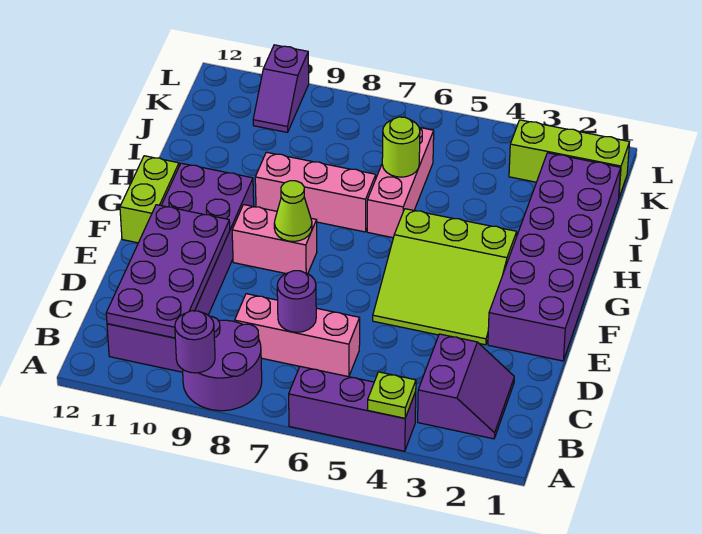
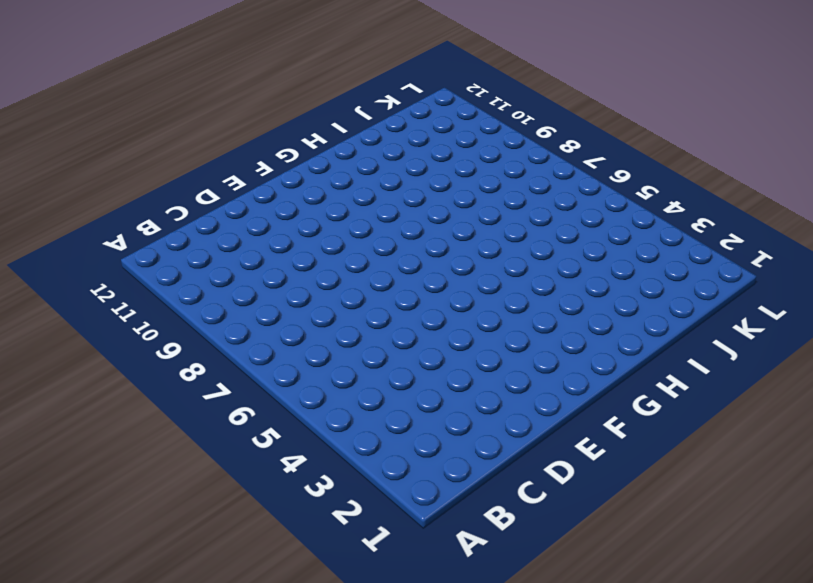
none -> purple 1x3 brick [289,366,416,451]
none -> purple 2x2 round brick [183,316,262,411]
none -> purple 2x2 slope [418,334,514,439]

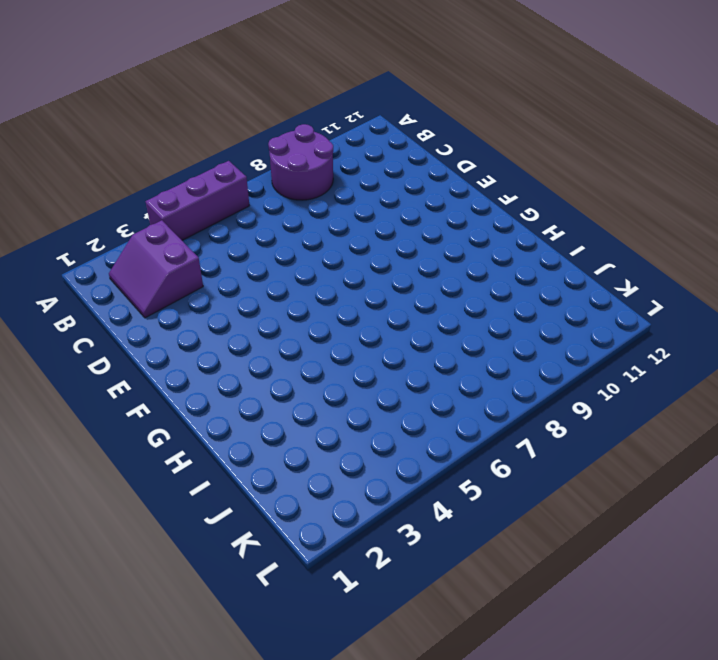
none -> purple 2x6 brick [107,163,254,372]
none -> pink 1x3 brick [235,294,360,377]
none -> purple 2x6 brick [488,153,621,361]

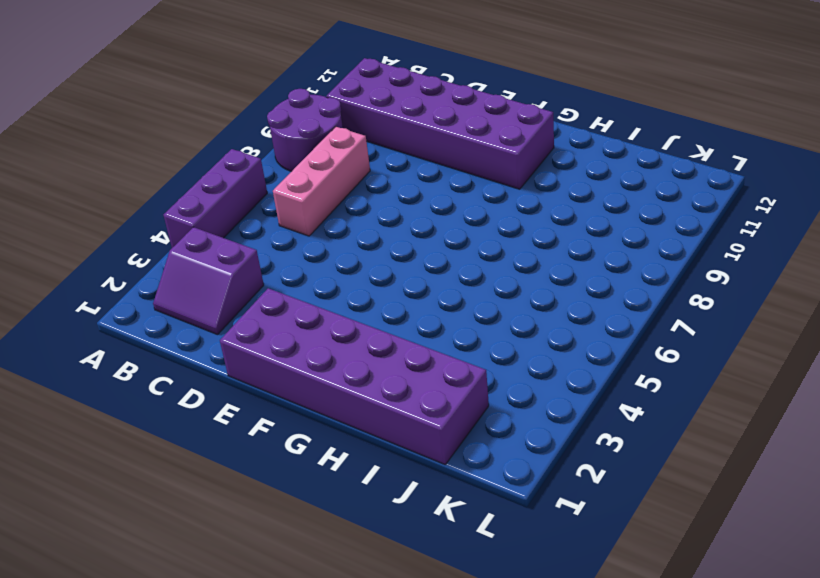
none -> lime 3x3 slope [373,209,517,345]
none -> pink 1x2 brick [232,205,317,274]
none -> lime 1x2 brick [120,156,179,243]

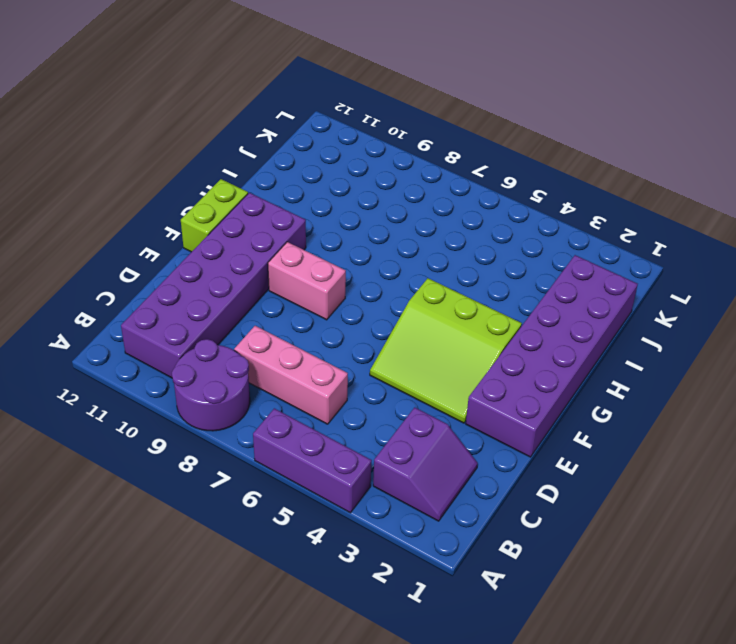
none -> pink 1x3 brick [367,127,434,238]
none -> pink 1x3 brick [255,152,376,232]
none -> lime 1x3 brick [509,120,630,197]

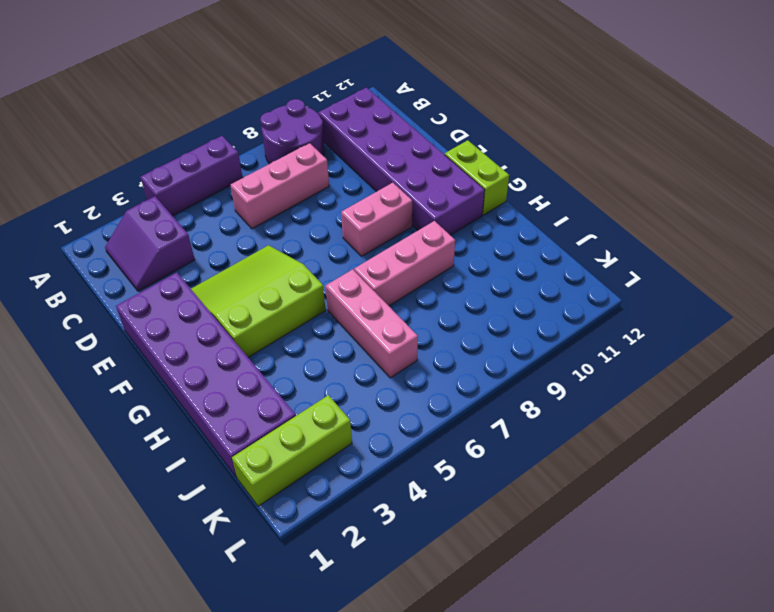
none -> purple 1x2 slope [253,45,309,132]
none -> lime 1x1 plate [368,372,416,418]
none -> purple 1x1 round brick [175,311,215,373]

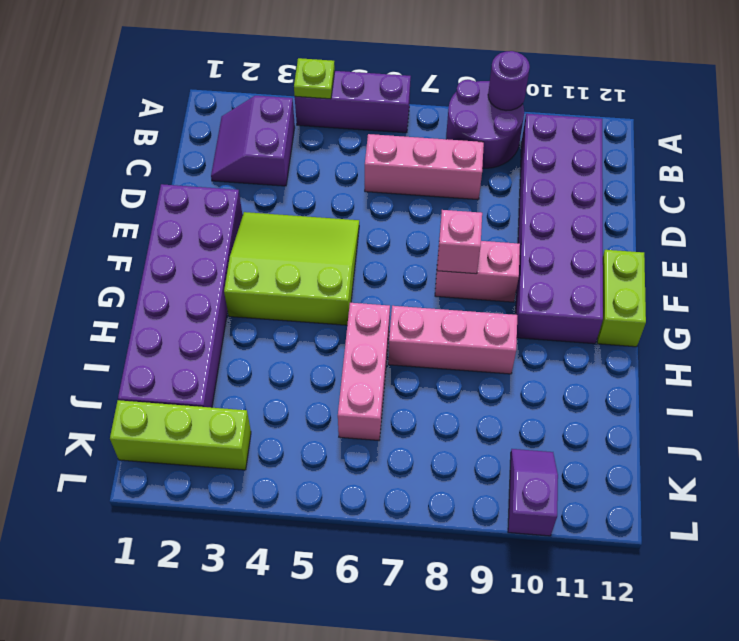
pink 1x1 brick [437,210,482,274] -> lime 1x1 cone [274,181,312,241]
none -> purple 2x4 plate [106,205,230,338]
none -> purple 1x1 round brick [277,271,316,332]
none -> lime 1x1 round brick [382,117,420,177]

